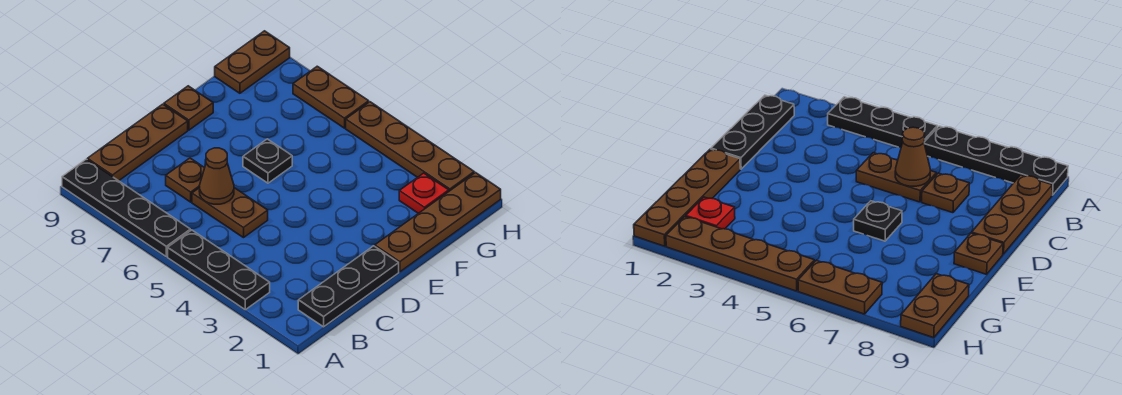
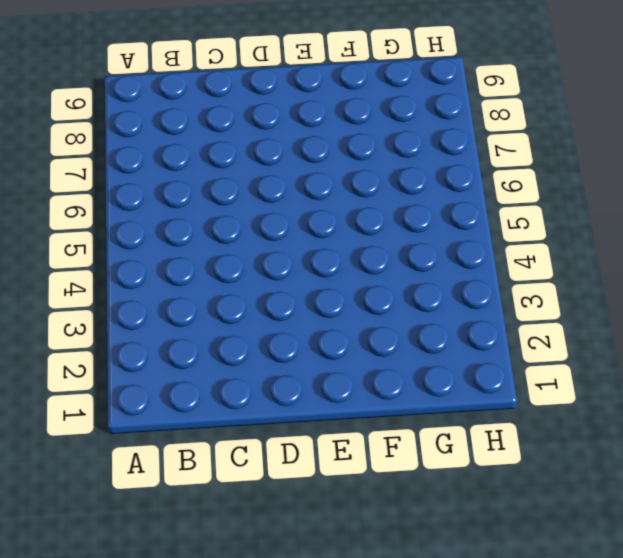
none -> black 1x3 plate [168,230,270,310]
none -> black 1x4 plate [62,159,190,256]
none -> black 1x3 plate [298,246,399,327]

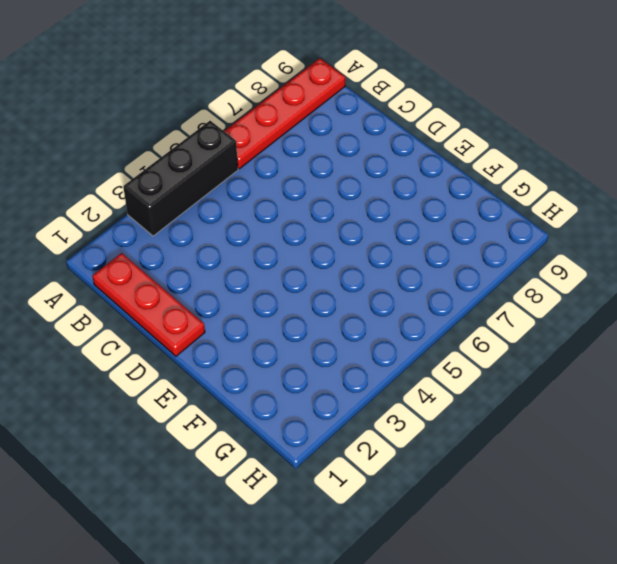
black 1x3 brick [123,121,238,236] -> black 1x3 plate [168,230,270,310]
red 1x4 plate [224,58,345,169] -> black 1x4 plate [62,159,190,256]
red 1x3 plate [92,253,205,356] -> black 1x3 plate [298,246,399,327]
none -> brown 1x3 plate [87,104,188,181]
none -> brown 1x2 plate [192,188,268,238]
none -> brown 1x1 plate [166,158,204,202]

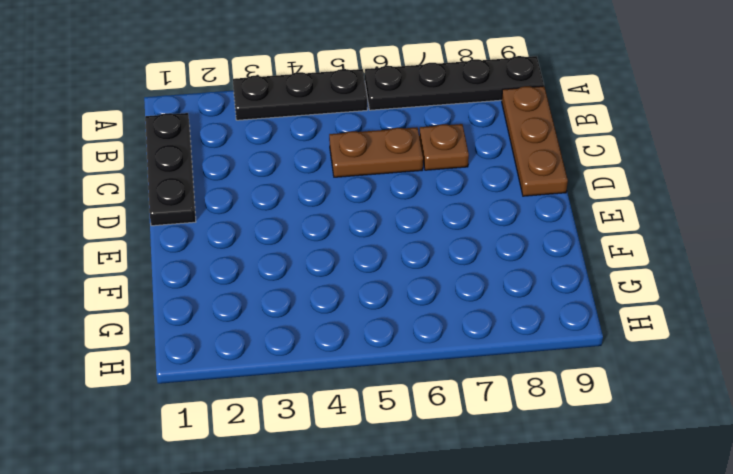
none -> brown 1x4 plate [375,173,501,272]
none -> black 1x1 plate [243,139,292,183]
none -> brown 1x1 plate [164,86,213,130]

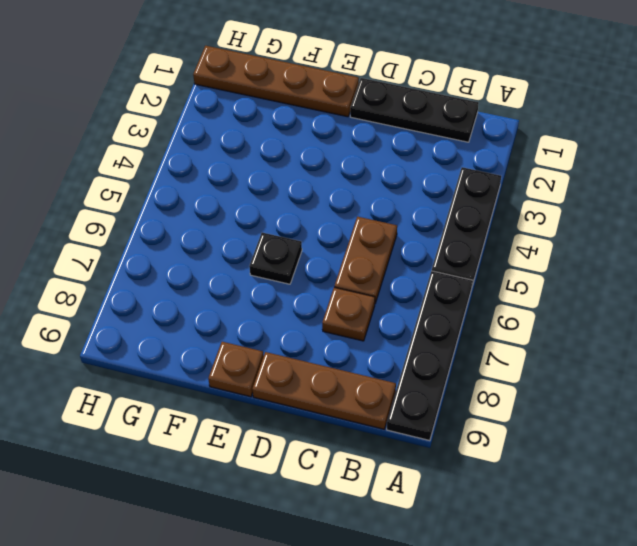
none -> red 1x1 plate [399,173,449,213]
none -> brown 1x2 plate [215,31,290,93]
none -> brown 1x4 plate [346,102,474,191]

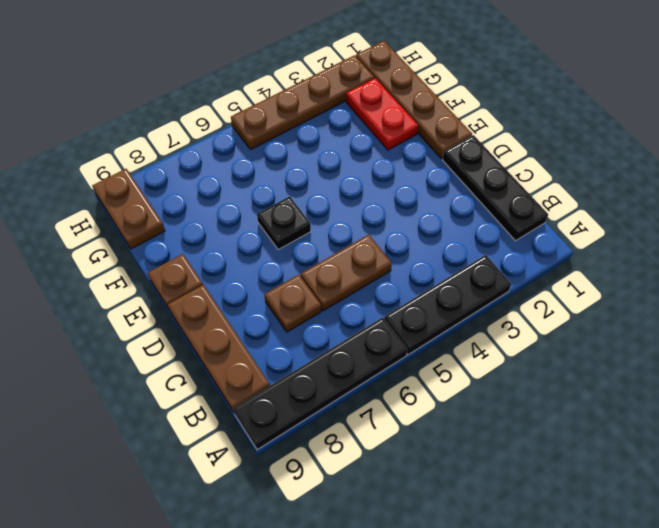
red 1x2 plate [346,78,418,150] -> red 1x1 plate [399,173,449,213]
none -> brown 1x2 plate [293,66,369,128]
none -> brown 1x1 cone [199,148,234,204]

